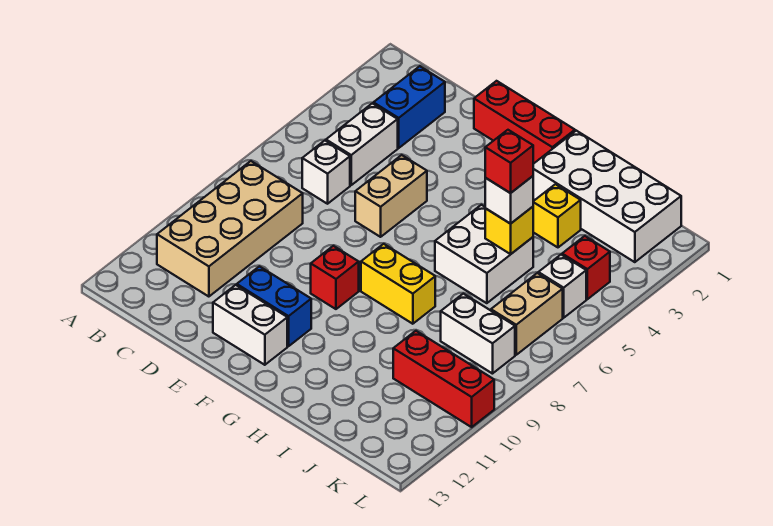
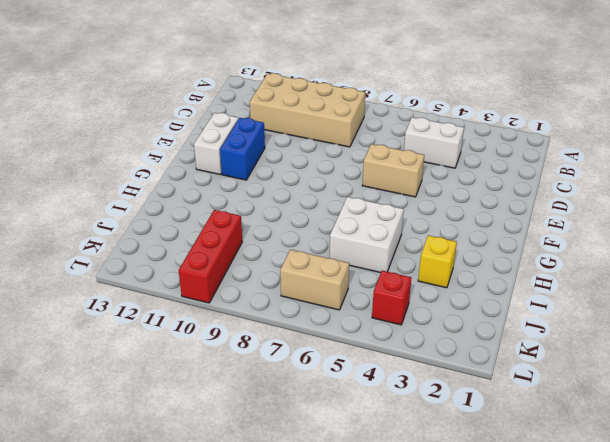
none -> blue 1x2 brick [373,66,445,148]
none -> white 1x1 brick [302,141,350,204]
none -> red 1x3 brick [474,81,575,164]

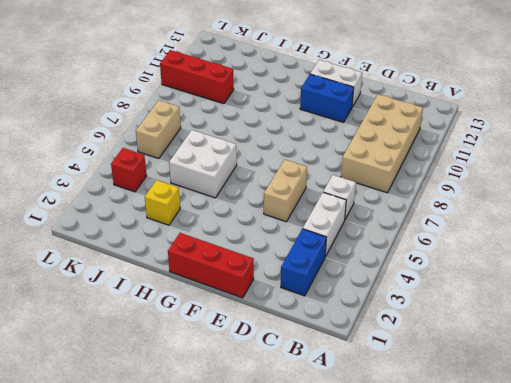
none -> red 1x1 brick [311,246,359,309]
none -> yellow 1x2 brick [361,244,435,324]
none -> white 2x4 brick [533,131,681,262]

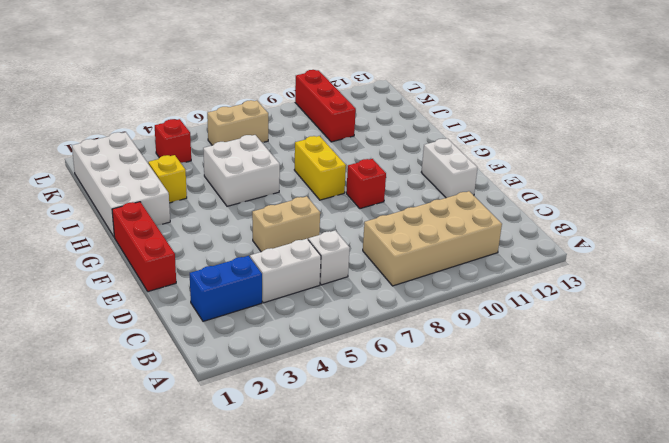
none -> blue 1x2 brick [237,266,311,346]
none -> white 1x2 brick [441,294,515,374]
none -> white 1x1 brick [538,255,586,318]

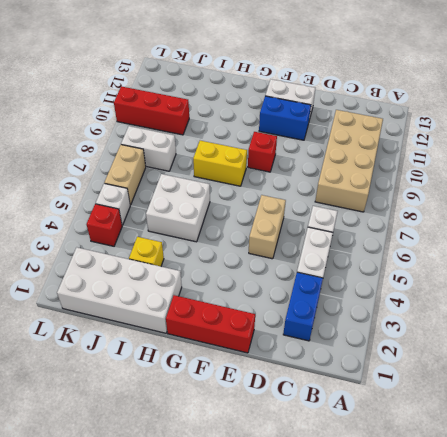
none -> yellow 1x1 brick [485,207,533,254]
none -> white 1x1 brick [485,176,533,224]
none -> red 1x1 brick [485,130,533,193]

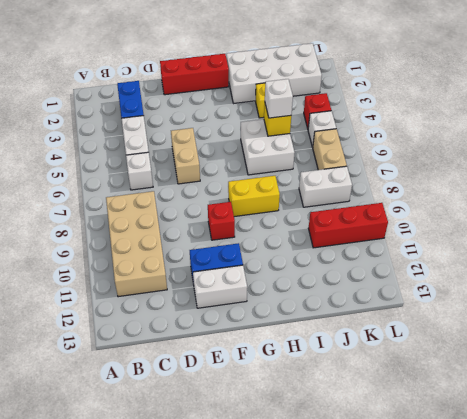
none -> red 1x1 brick [485,130,533,193]

